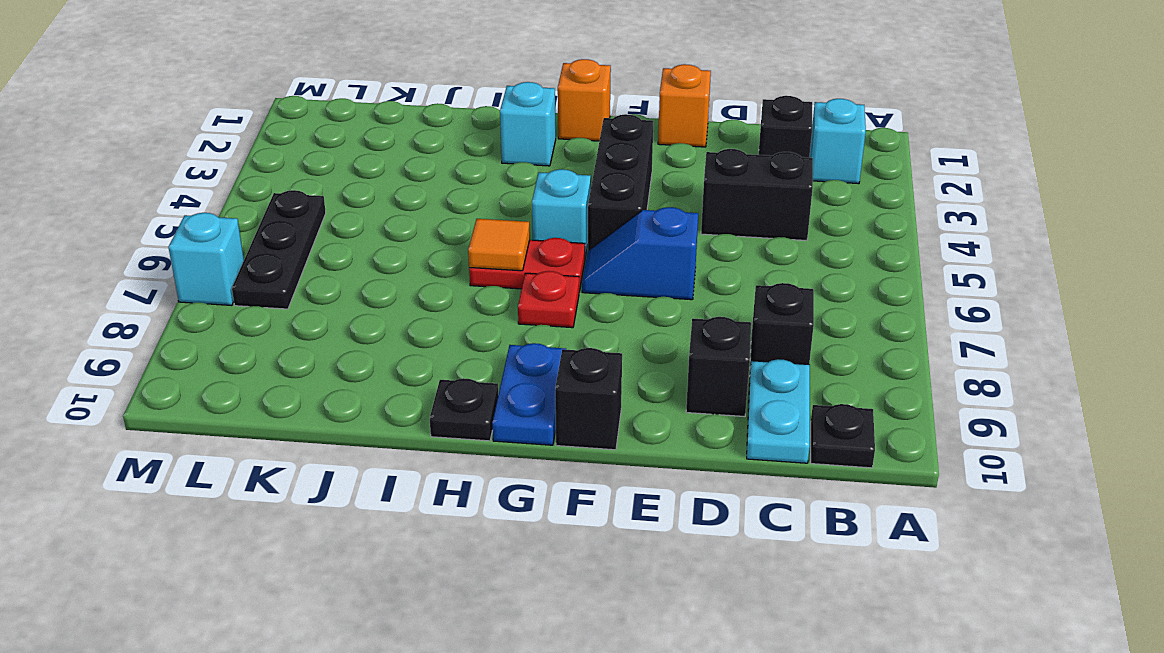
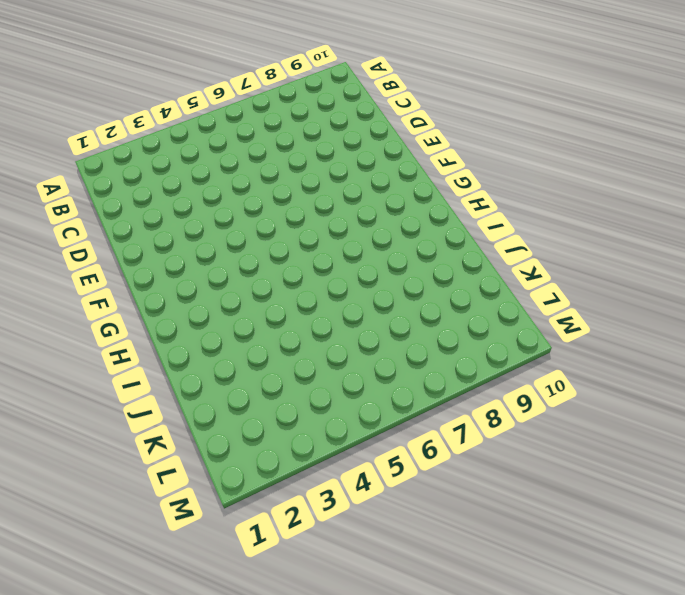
none -> cyan 1x1 brick [810,99,866,184]
none -> black 1x1 plate [811,404,875,468]
none -> black 1x1 brick [759,96,812,158]

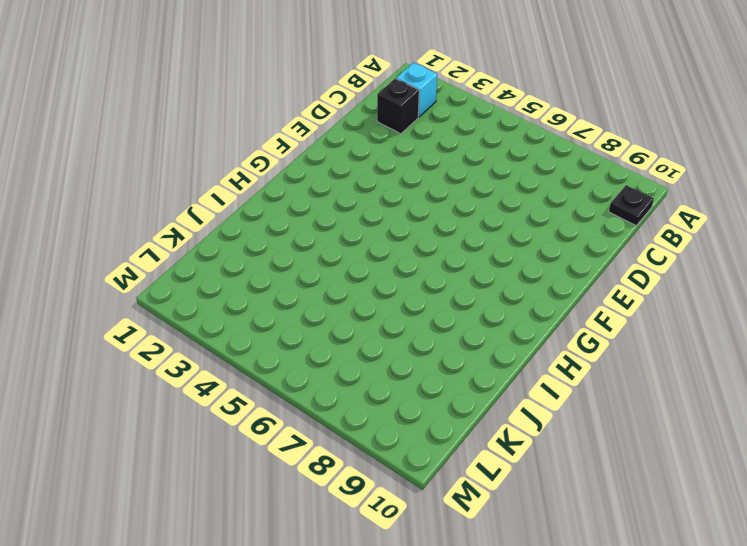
none -> black 1x2 brick [701,149,813,241]
none -> black 1x1 brick [750,283,814,369]
none -> cyan 1x2 plate [747,359,810,463]

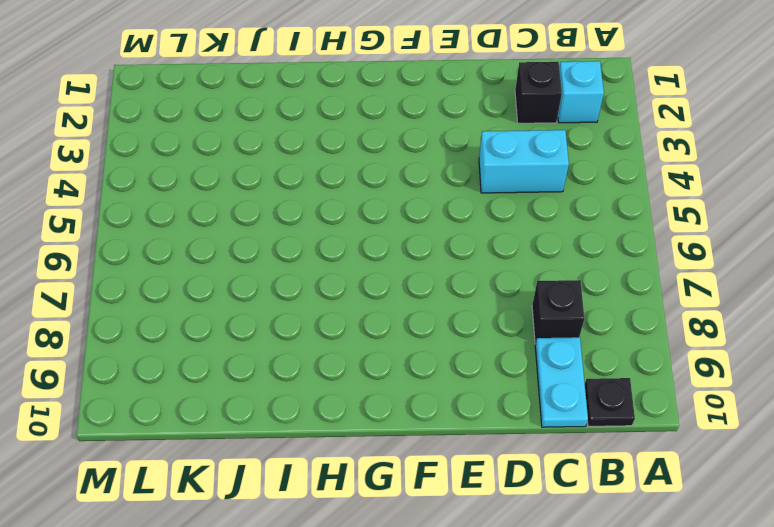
cyan 1x2 brick [479,130,569,193] -> black 1x2 brick [701,149,813,241]
none -> black 1x1 brick [686,317,751,417]
none -> orange 1x1 brick [658,64,711,147]
none -> blue 1x2 slope [582,207,698,300]

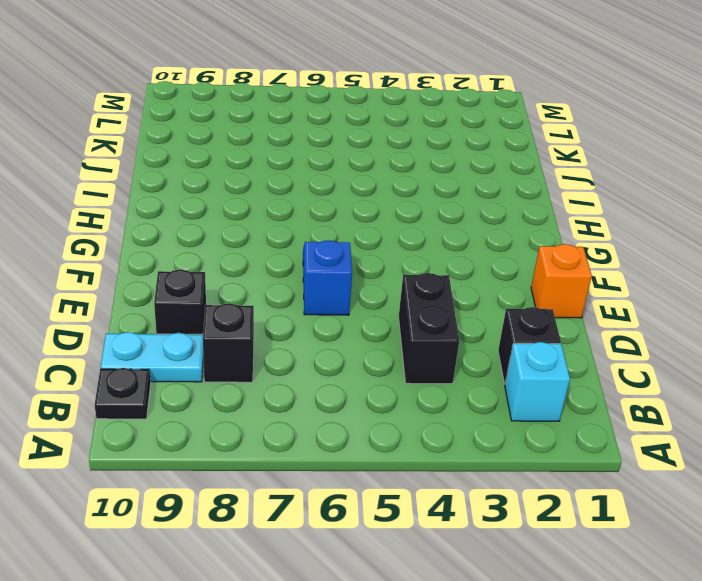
none -> black 1x3 brick [588,114,653,250]
none -> black 1x1 brick [555,348,622,450]
none -> orange 1x1 brick [558,59,611,141]

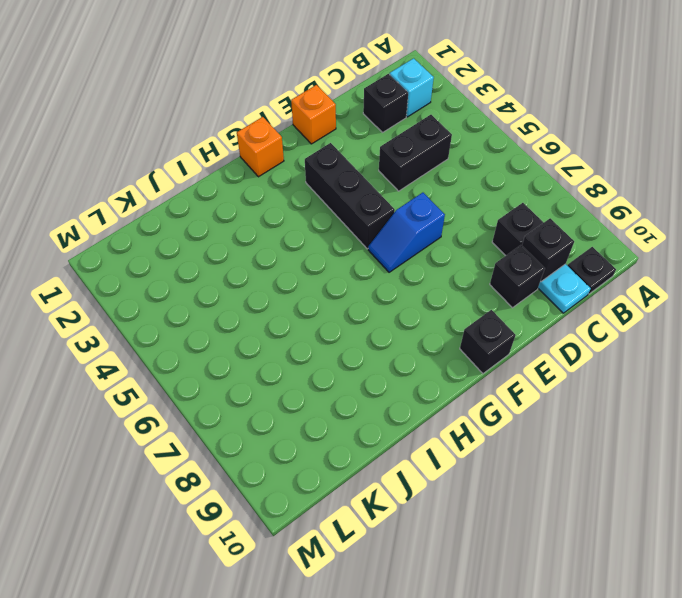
black 1x1 brick [522,218,574,281] -> none
none -> cyan 1x1 brick [532,169,591,257]
none -> red 1x2 plate [469,238,585,292]
none -> red 1x1 plate [518,271,579,328]

